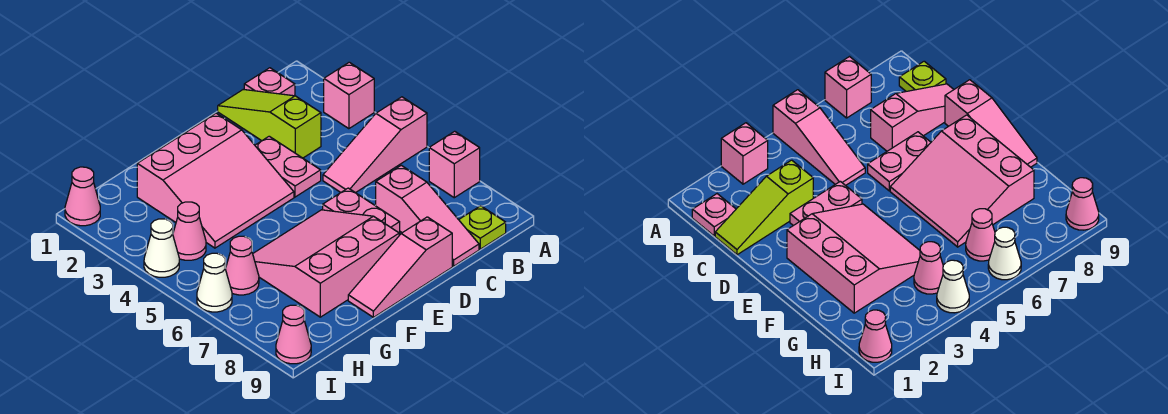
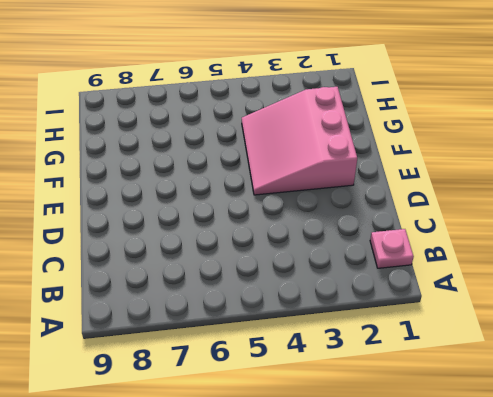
none -> pink 1x1 brick [324,62,374,129]
none -> pink 1x3 slope [323,97,427,193]
none -> pink 1x1 brick [429,131,480,198]

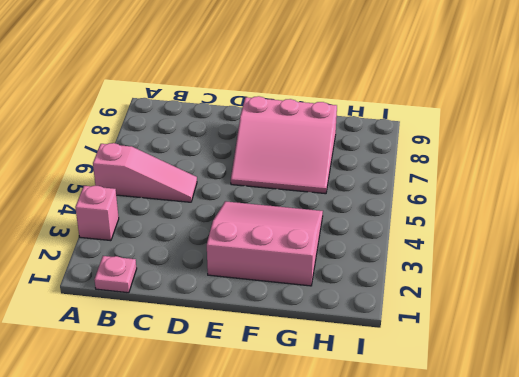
none -> pink 1x1 brick [429,131,480,198]
none -> lime 1x1 plate [459,206,506,249]
none -> lime 1x3 slope [218,89,321,158]

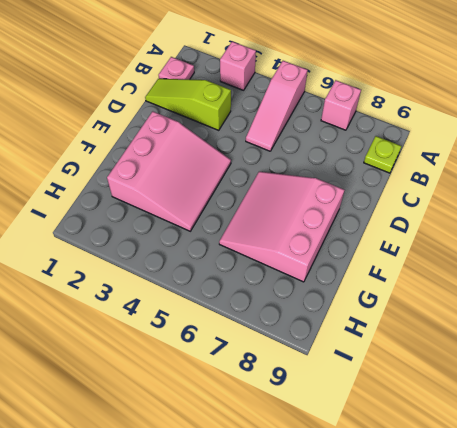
none -> pink 1x3 slope [376,165,479,266]
none -> pink 1x2 plate [255,136,321,197]
none -> pink 1x2 plate [323,188,400,233]

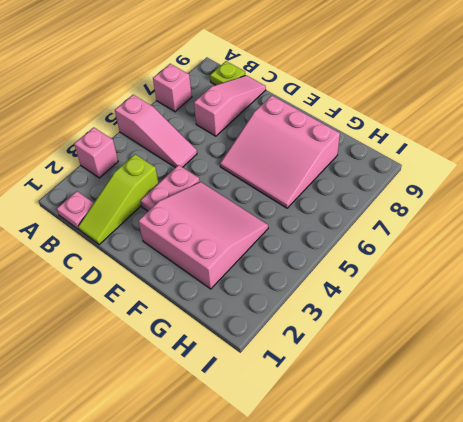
none -> pink 1x2 plate [323,188,400,233]
none -> pink 1x3 slope [348,217,452,317]
none -> pink 1x1 cone [173,202,206,260]

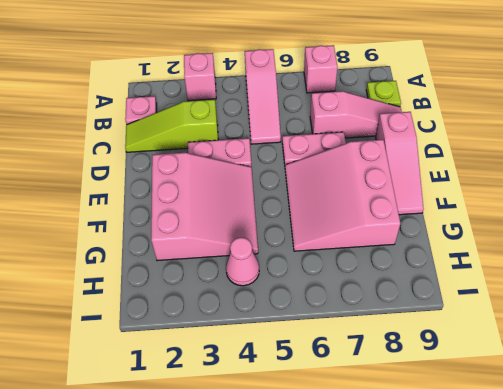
none -> pink 1x1 cone [225,236,259,295]
none -> pink 1x1 cone [65,167,100,226]
none -> white 1x1 cone [144,219,179,277]

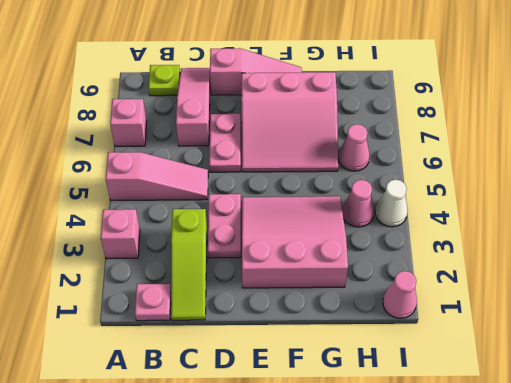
none -> white 1x1 cone [197,253,232,312]
none -> pink 1x1 cone [276,305,311,364]

